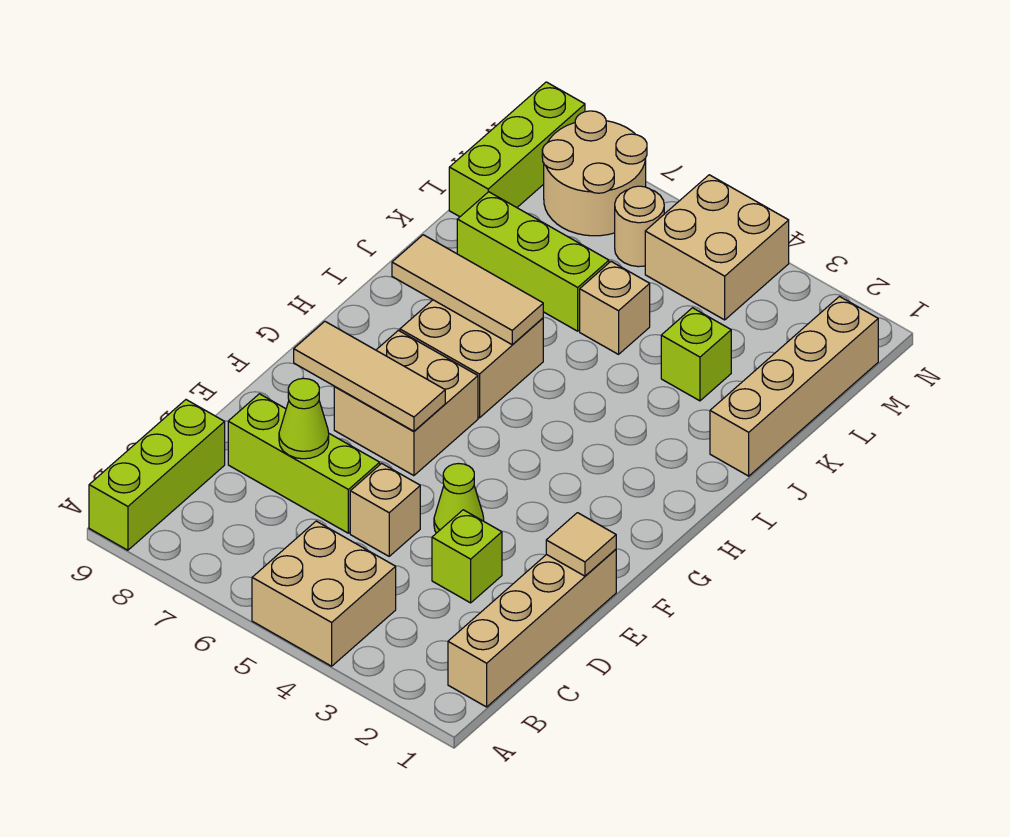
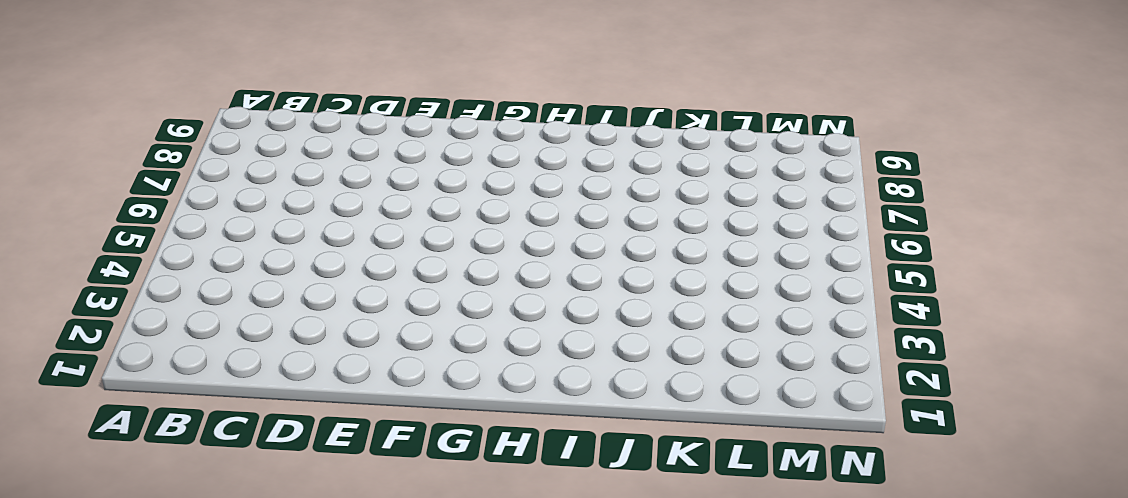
none -> tan 2x2 brick [252,521,396,666]
none -> lime 1x3 brick [89,400,225,550]
none -> tan 1x4 brick [448,549,616,707]

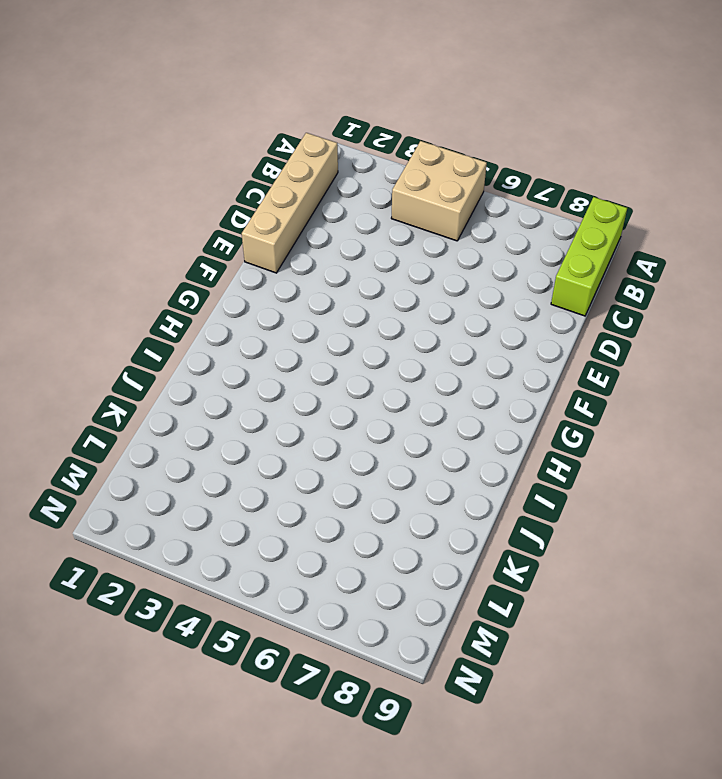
none -> lime 1x1 brick [432,510,502,603]
none -> tan 1x1 brick [350,463,420,556]
none -> lime 1x3 brick [228,394,380,533]

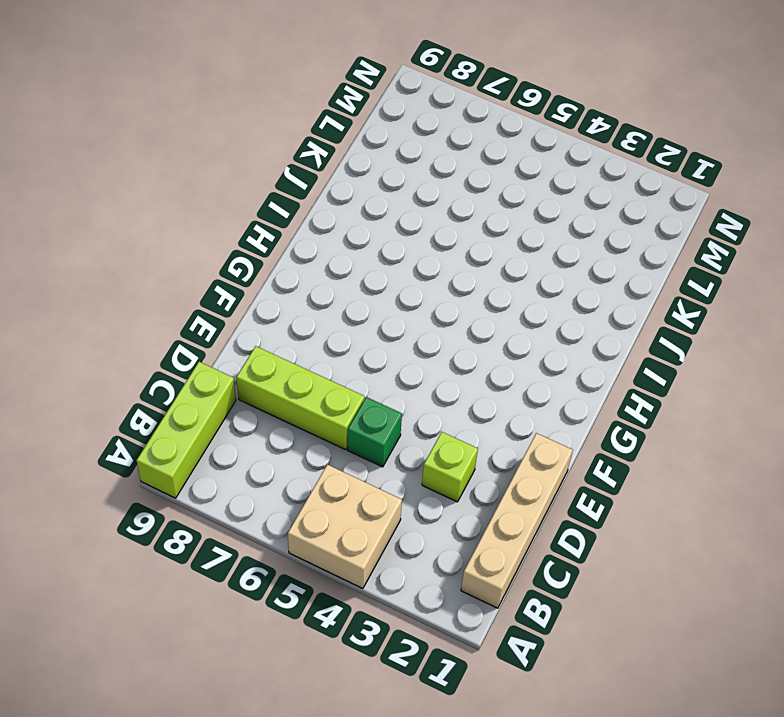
green 1x1 brick [348,397,402,467] -> tan 1x1 brick [350,463,420,556]
none -> lime 1x1 cone [434,464,484,533]
none -> tan 2x2 brick [334,330,478,476]
none -> tan 2x2 brick [400,300,543,418]

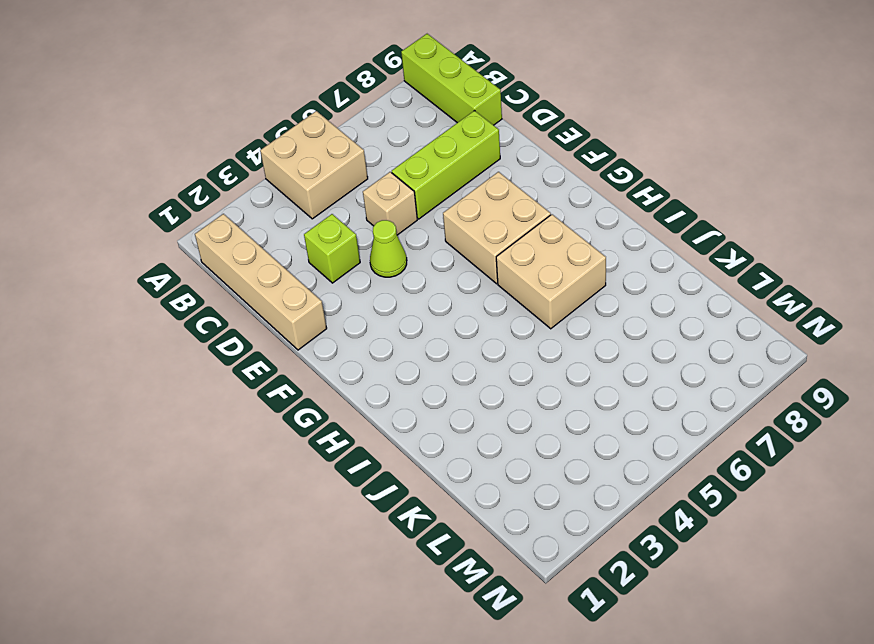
none -> tan 1x4 brick [710,297,878,476]
none -> lime 1x1 brick [661,308,731,401]
none -> tan 1x1 brick [580,262,650,354]

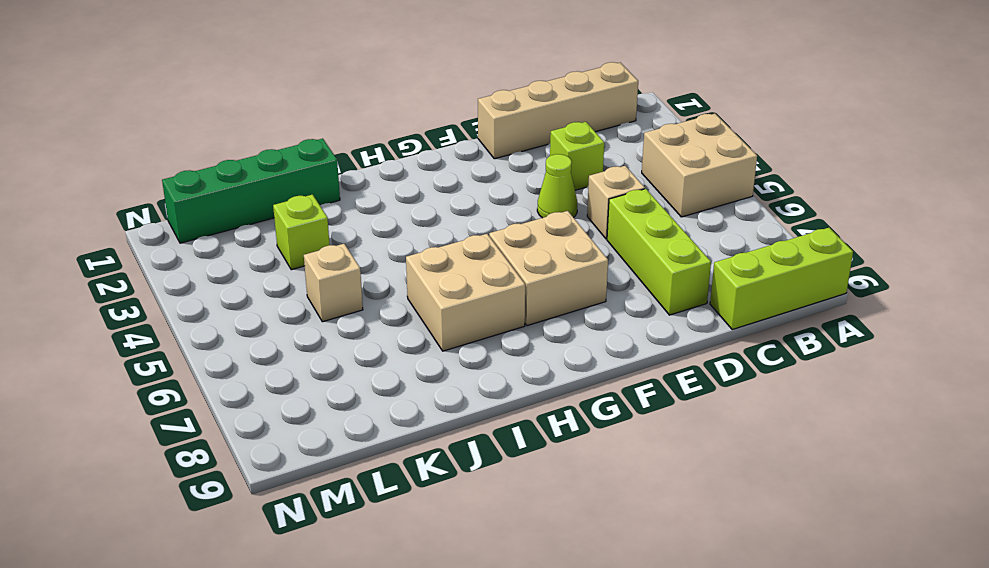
green 1x4 brick [162,139,340,243] -> tan 1x4 brick [710,297,878,476]
none -> lime 1x3 brick [457,192,609,331]
none -> lime 1x3 brick [449,82,585,217]
none -> tan 2x2 brick [645,175,789,320]

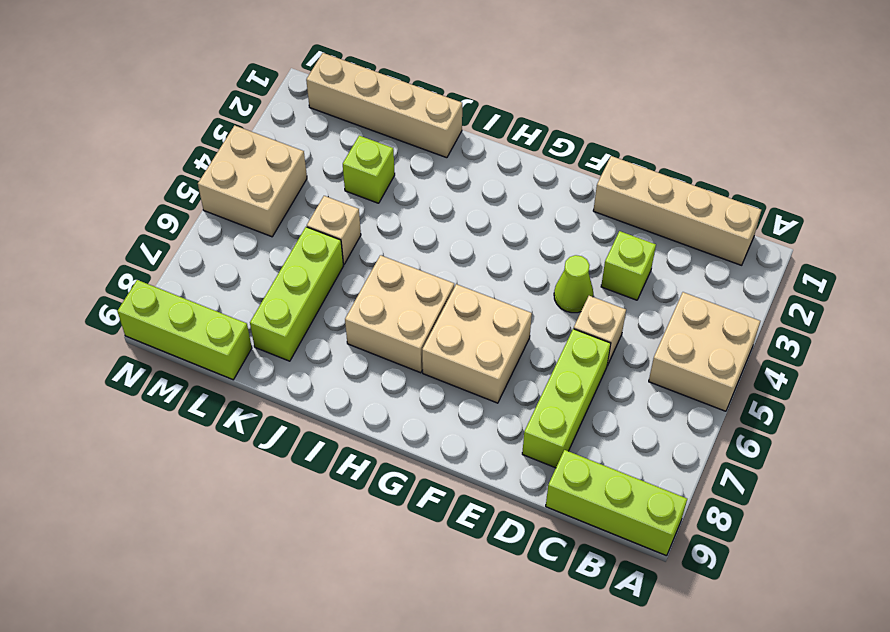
none -> tan 1x1 round brick [615,186,664,267]
none -> tan 2x2 round brick [542,111,647,236]
none -> lime 1x1 cone [279,378,329,459]

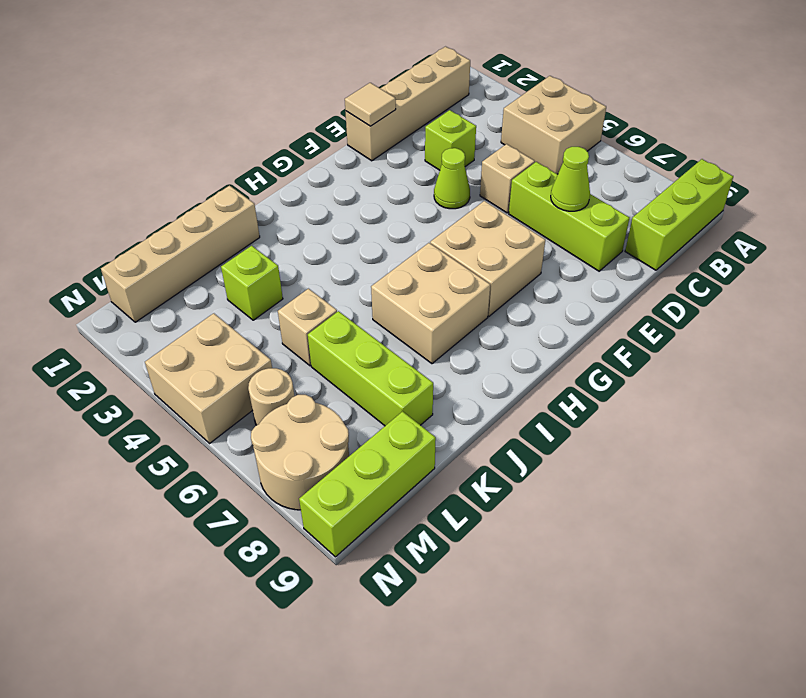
none -> tan 1x3 tile [294,322,445,431]
none -> tan 1x3 tile [392,235,543,345]

